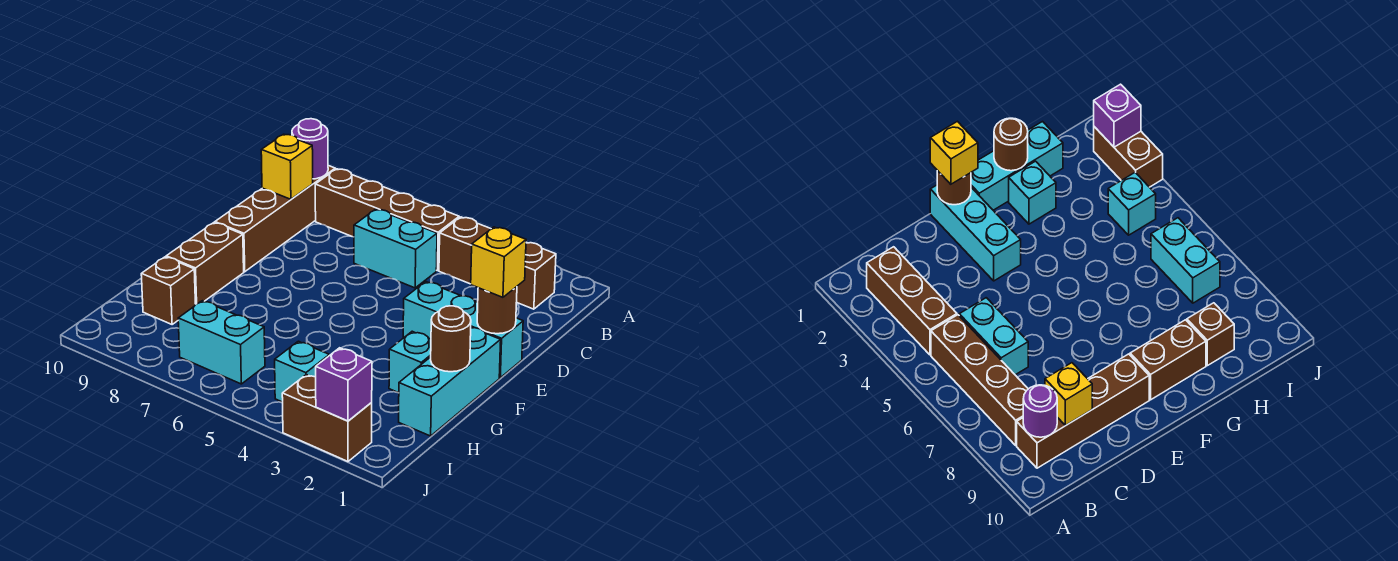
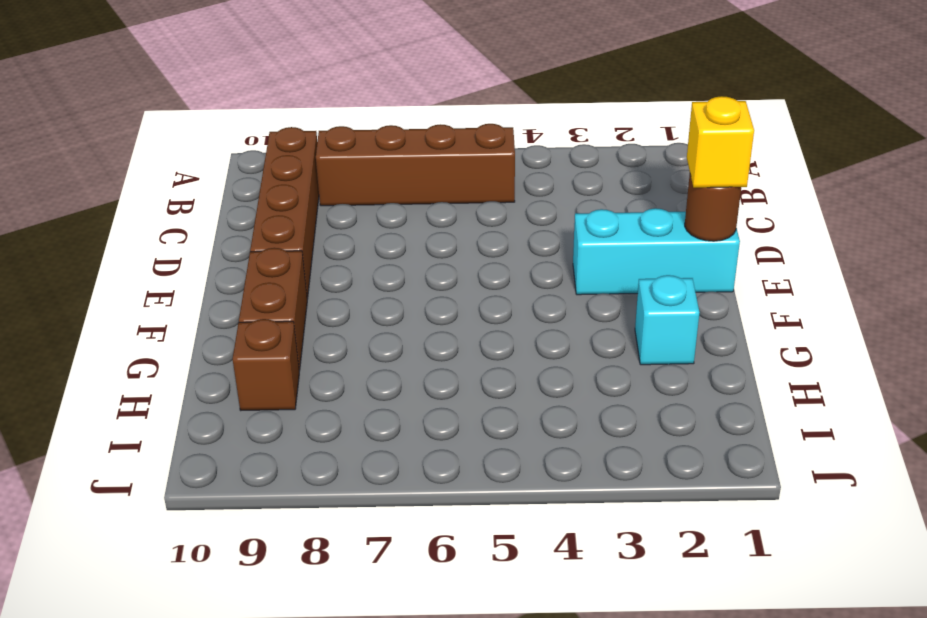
none -> brown 1x3 brick [439,217,556,309]
none -> cyan 1x2 brick [354,209,437,288]
none -> cyan 1x3 brick [399,328,501,436]

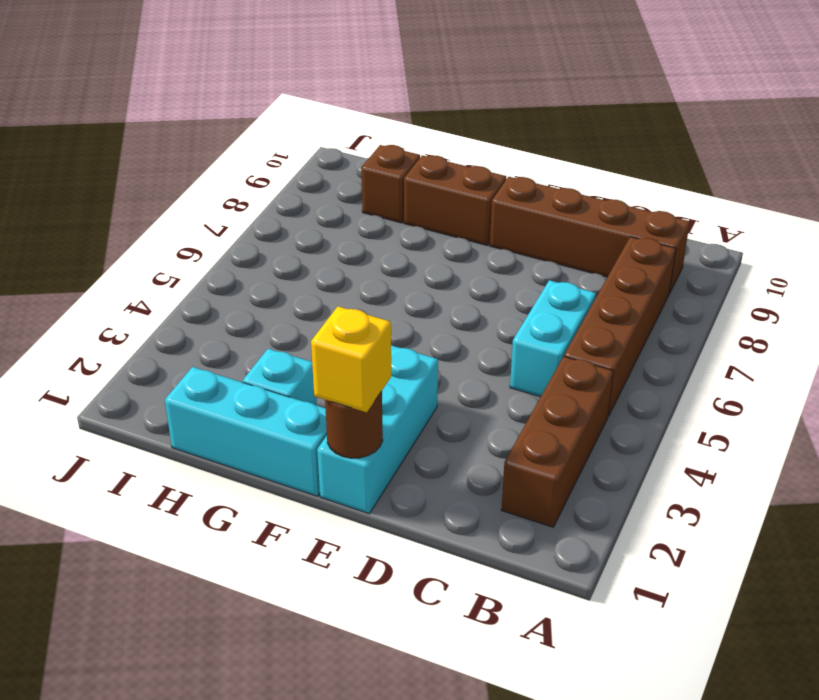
none -> cyan 1x1 brick [275,341,329,402]
none -> cyan 1x2 brick [178,301,265,384]
none -> brown 1x2 brick [282,375,372,461]

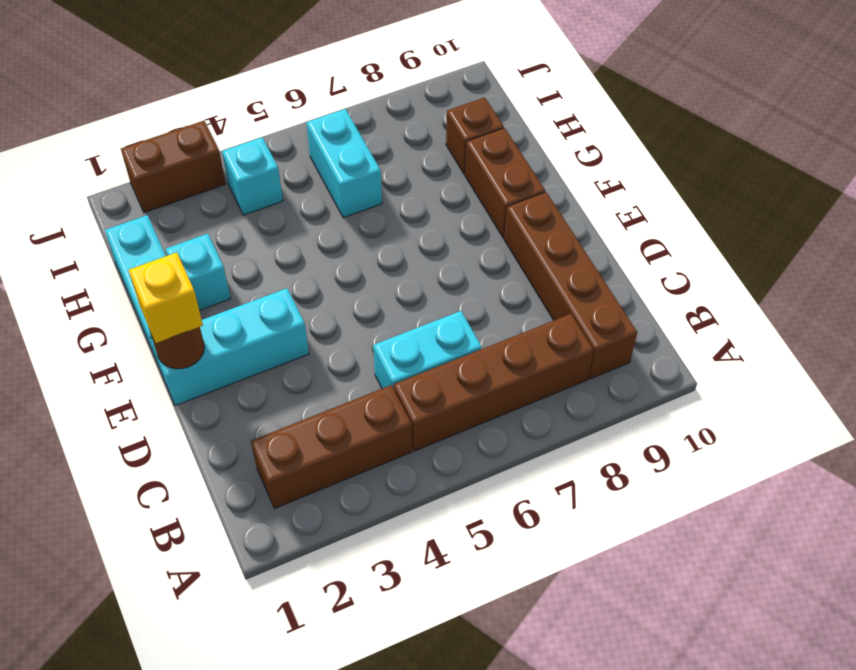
cyan 1x2 brick [306,109,382,218] -> cyan 1x2 brick turned to [178,301,265,384]
none -> purple 1x1 round brick [292,119,328,179]
none -> yellow 1x1 brick [261,134,313,199]
none -> brown 1x1 round brick [431,306,471,372]

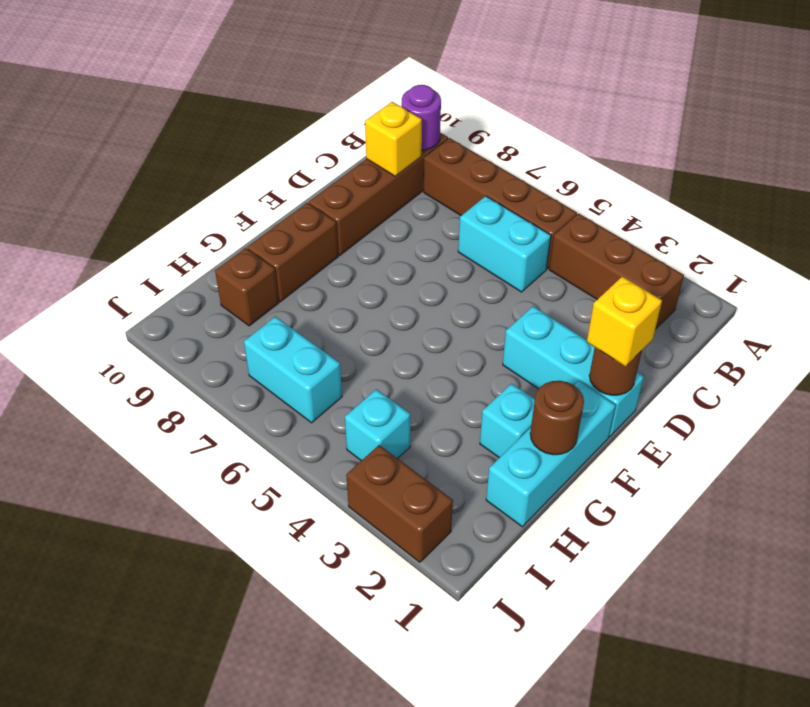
none -> purple 1x1 brick [316,348,372,421]

